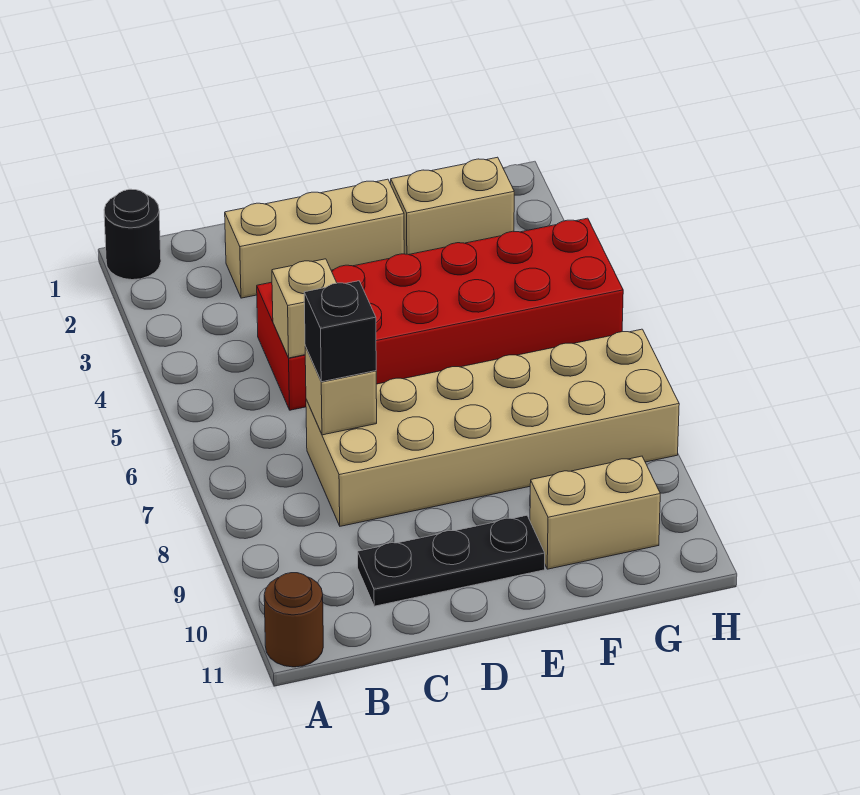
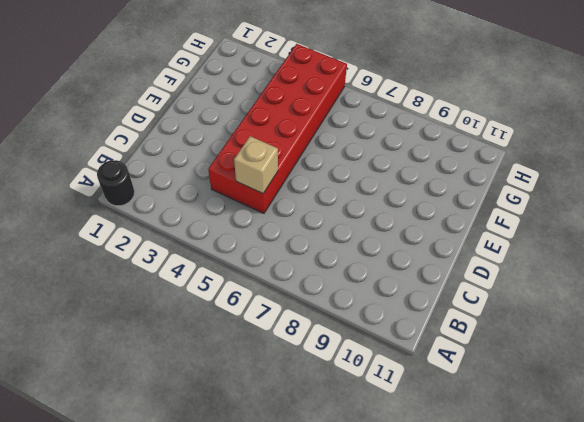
none -> brown 1x1 round brick [264,573,323,667]
none -> tan 1x3 brick [225,179,404,298]

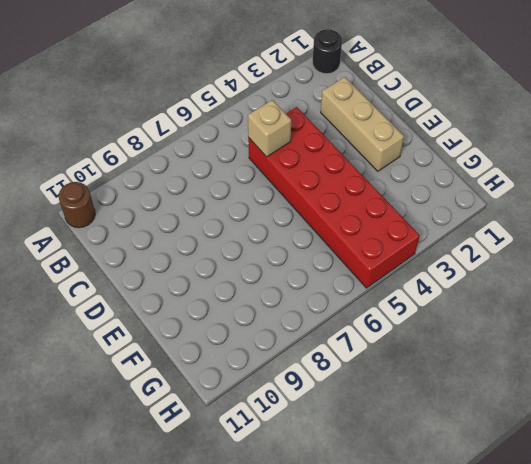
none -> tan 2x6 brick [306,329,679,526]
none -> black 1x3 plate [358,515,545,606]

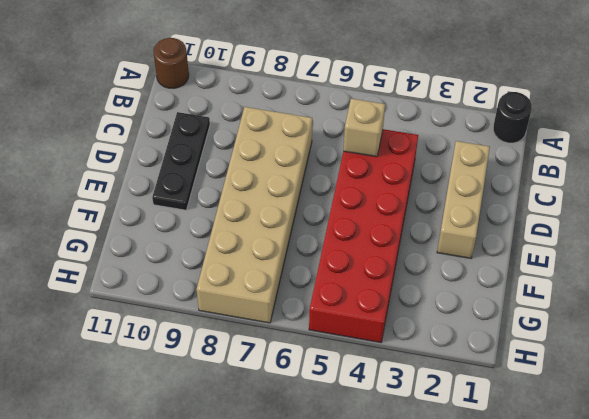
none -> tan 1x2 brick [391,157,514,255]
none -> tan 1x2 brick [530,456,660,569]

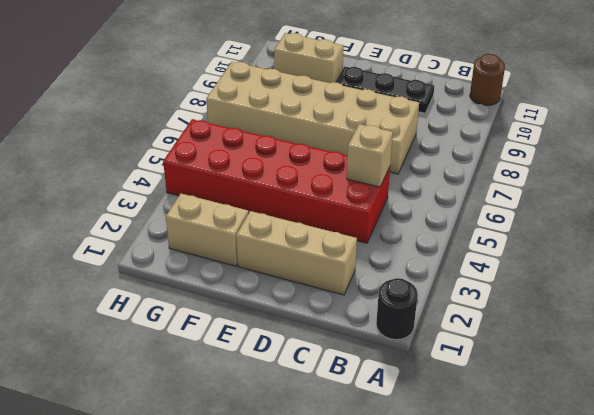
none -> tan 1x1 brick [305,347,377,435]
none -> black 1x1 brick [304,281,376,382]

